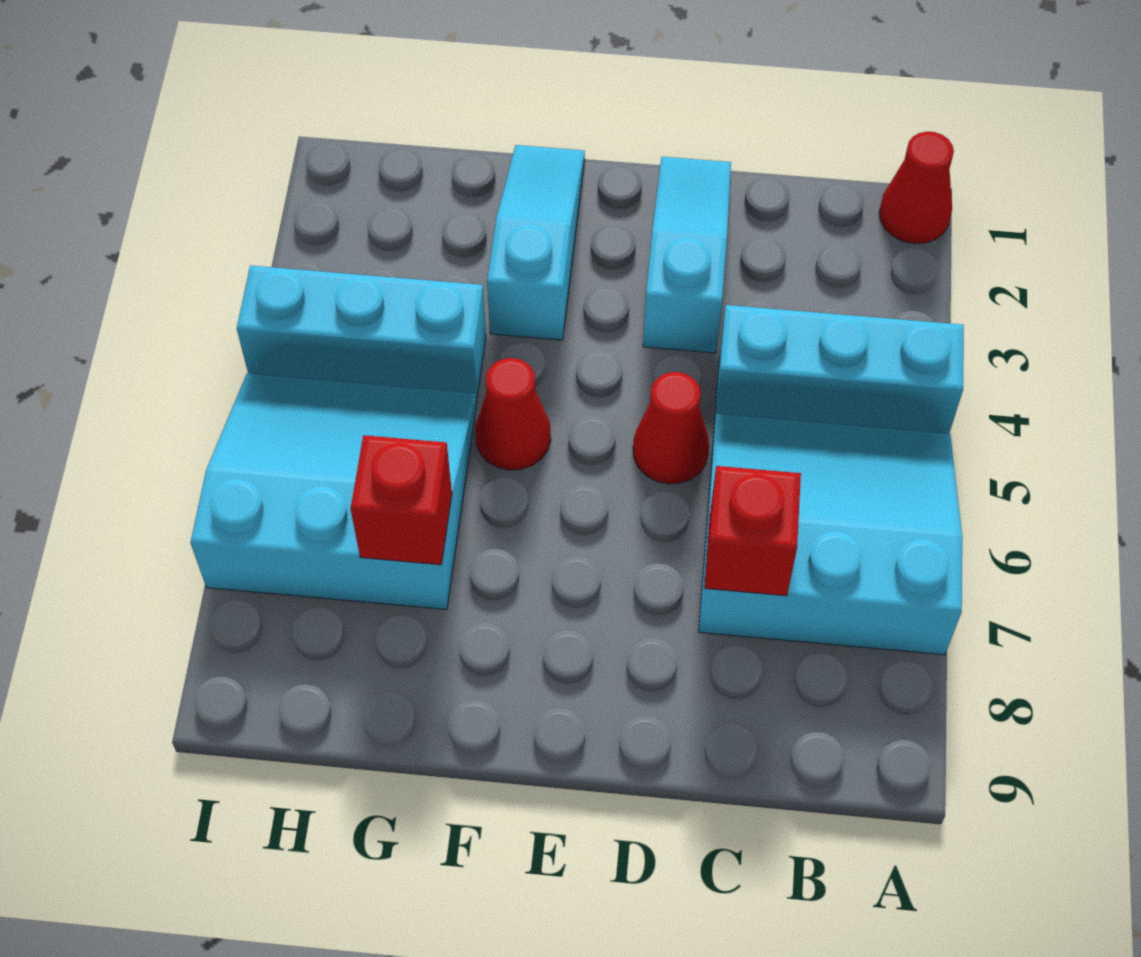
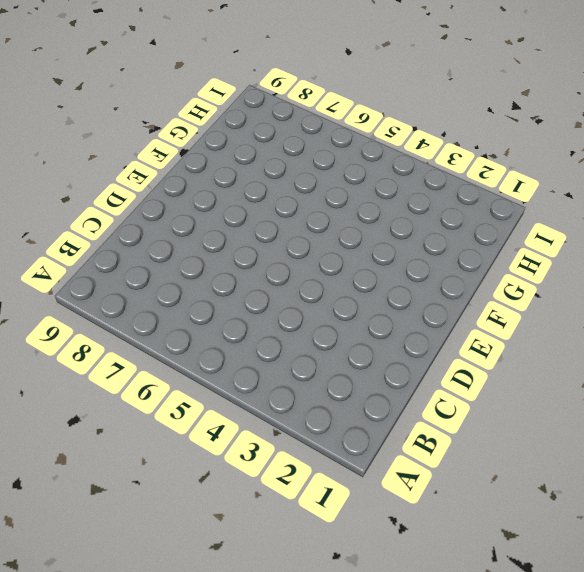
none -> red 1x1 cone [879,132,954,244]
none -> cyan 1x3 brick [715,305,964,433]

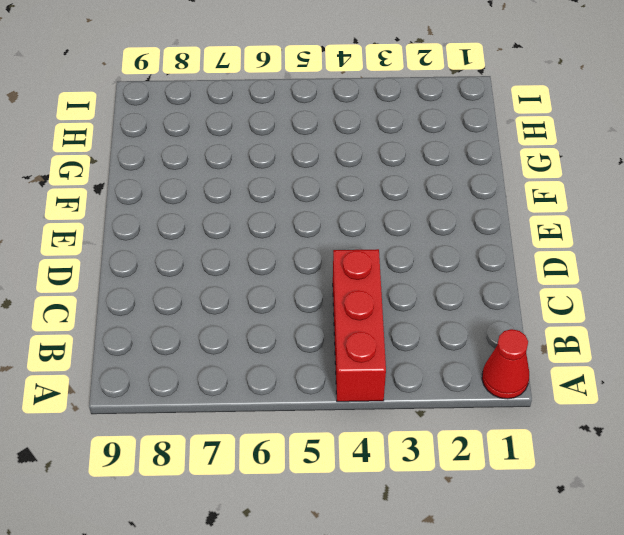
red 1x3 brick [333,249,386,402] -> cyan 1x3 brick [715,305,964,433]
none -> cyan 3x3 slope [699,414,962,655]
none -> cyan 1x3 slope [643,157,731,353]

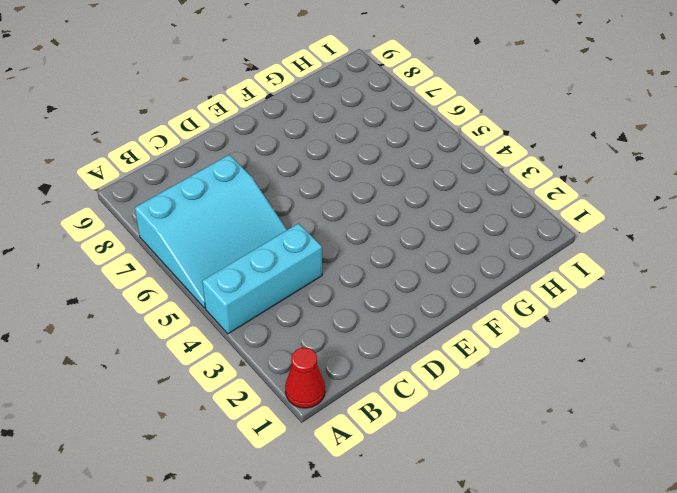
none -> cyan 1x3 slope [643,157,731,353]
none -> red 1x1 cone [633,372,709,484]

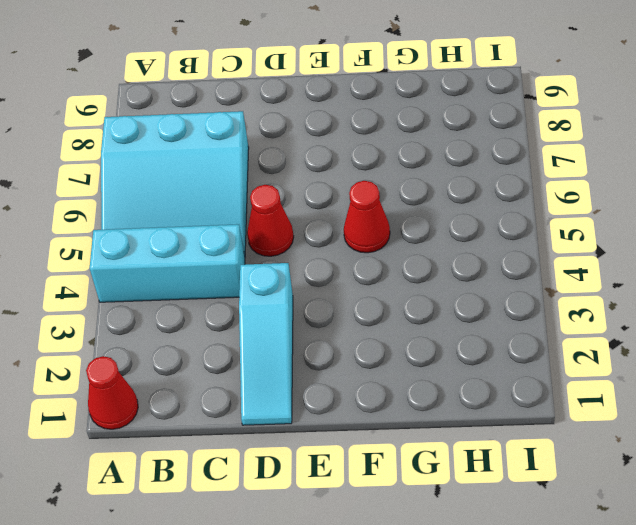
none -> cyan 1x3 slope [487,145,585,340]
none -> cyan 1x3 brick [237,266,486,398]

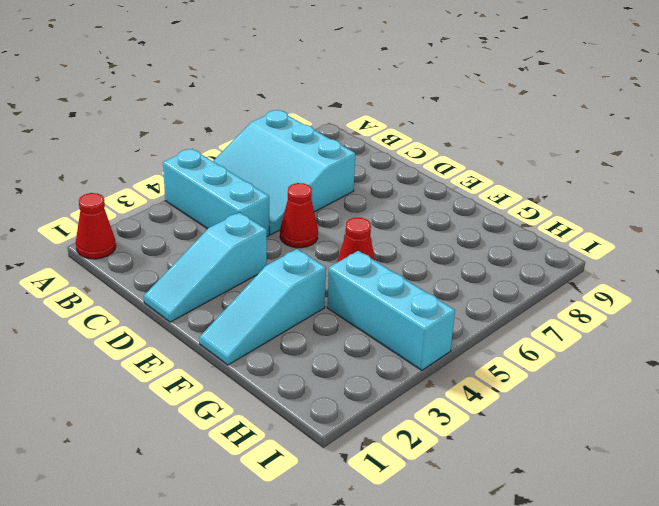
none -> cyan 3x3 slope [190,373,477,609]
none -> red 1x1 brick [704,466,801,596]

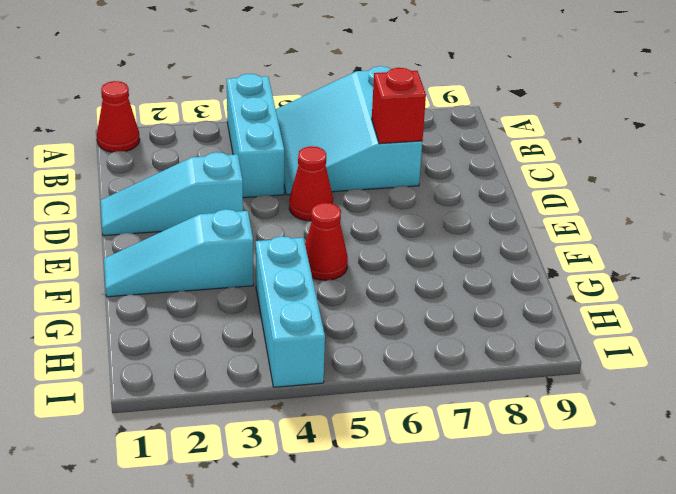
none -> cyan 3x3 slope [190,373,477,609]
none -> red 1x1 brick [351,435,452,565]

